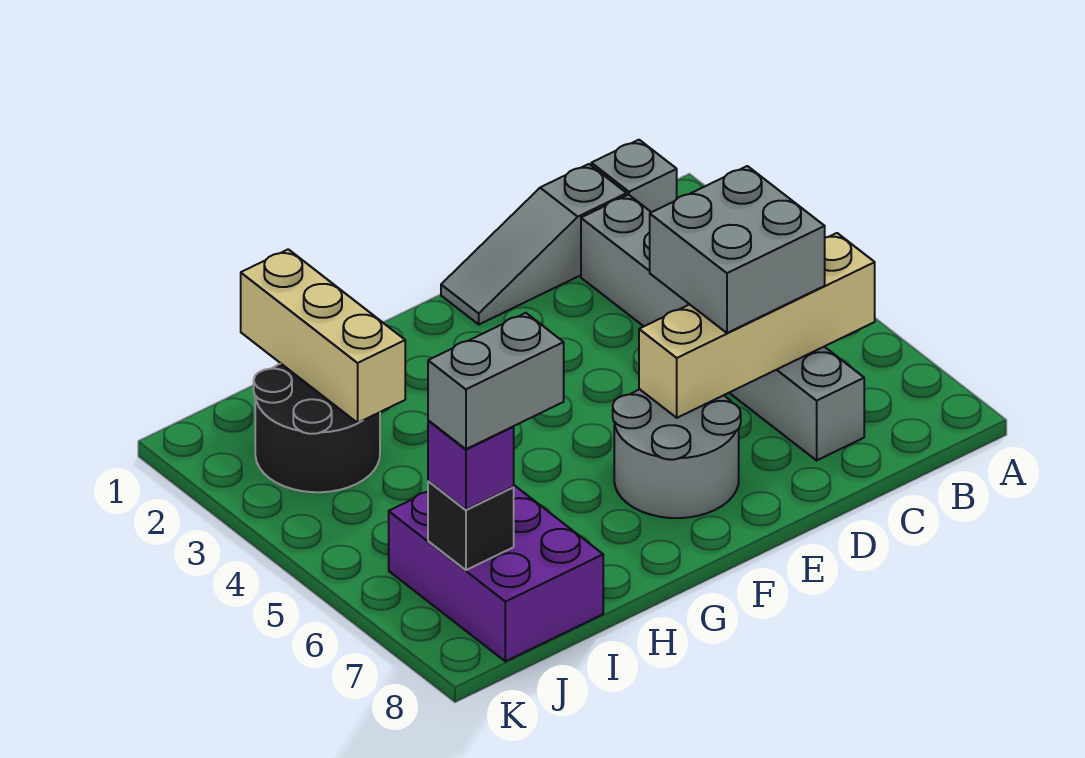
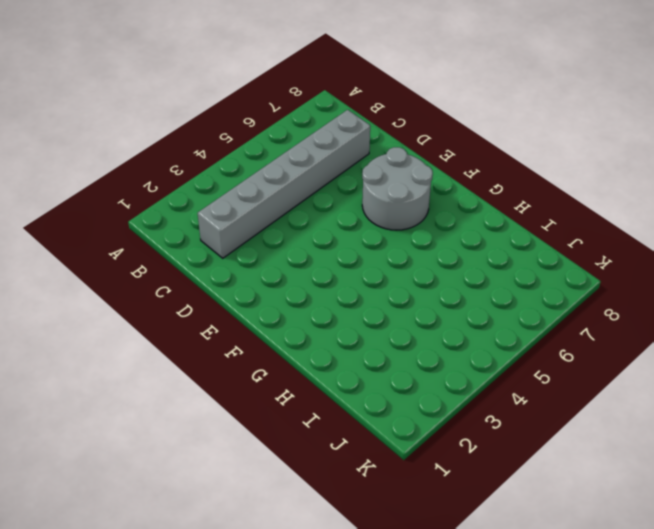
none -> grey 1x1 brick [591,140,677,212]
none -> grey 1x3 slope [441,164,627,324]
none -> black 2x2 round brick [254,363,380,492]

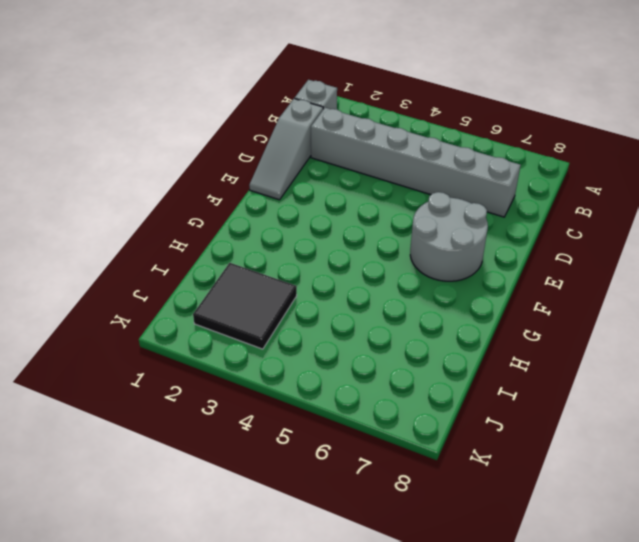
black 2x2 tile [193,263,297,349] -> black 2x2 round brick [254,363,380,492]
none -> purple 2x3 brick [389,485,603,661]
none -> tan 1x4 brick [639,233,875,418]
none -> tan 1x3 brick [241,249,405,423]

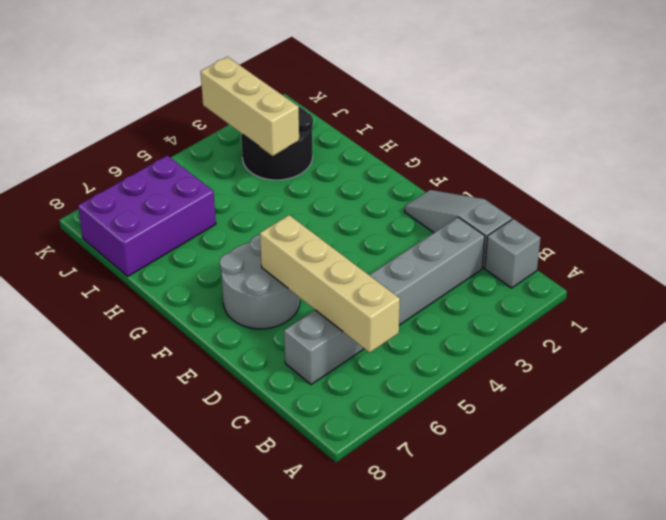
tan 1x3 brick [201,57,299,156] -> tan 1x3 brick turned to [241,249,405,423]
none -> black 1x1 brick [428,481,514,570]
none -> grey 2x2 brick [650,166,825,333]
none -> purple 1x1 brick [428,421,514,510]

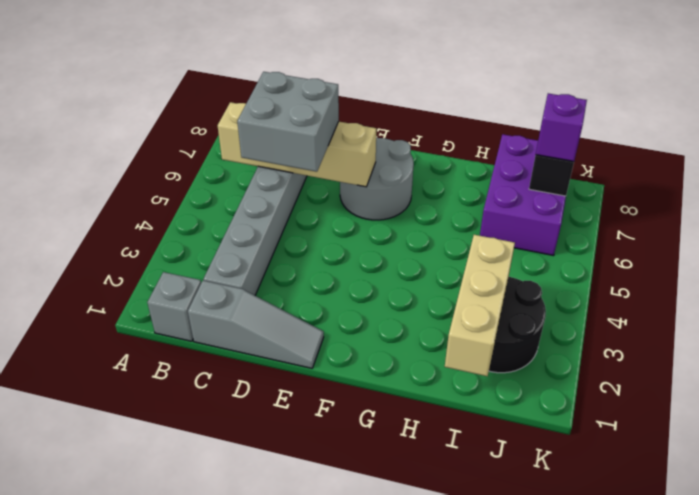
none -> grey 1x2 brick [428,313,564,449]

